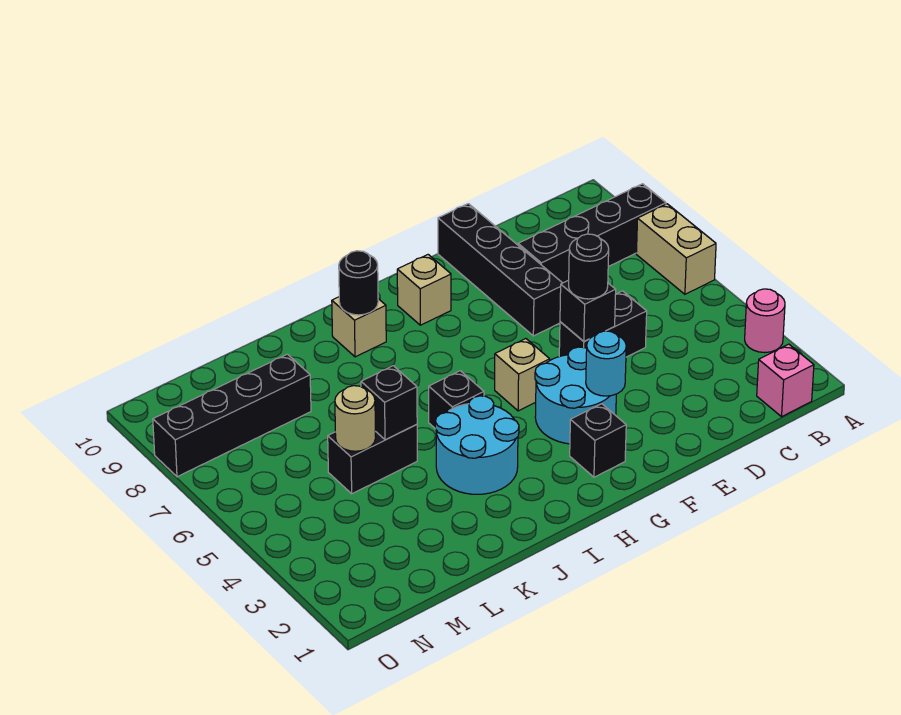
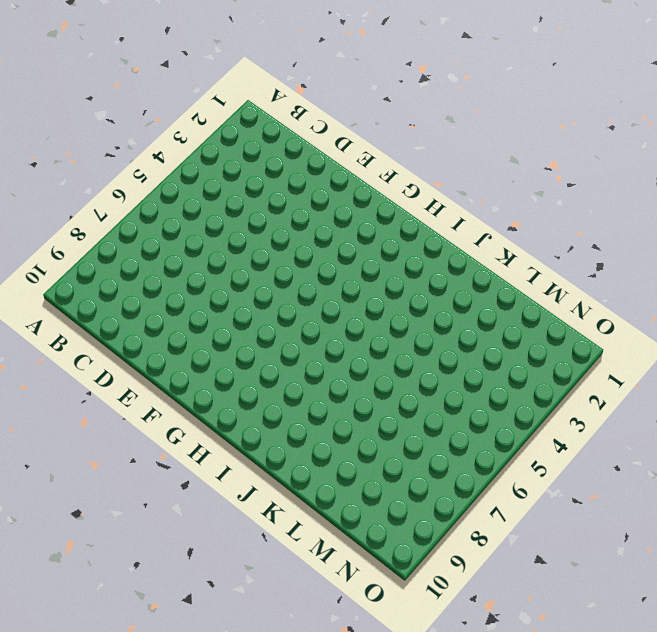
none -> pink 1x1 round brick [745,289,785,353]
none -> tan 1x2 brick [636,204,716,294]
none -> black 1x4 brick [518,184,666,283]

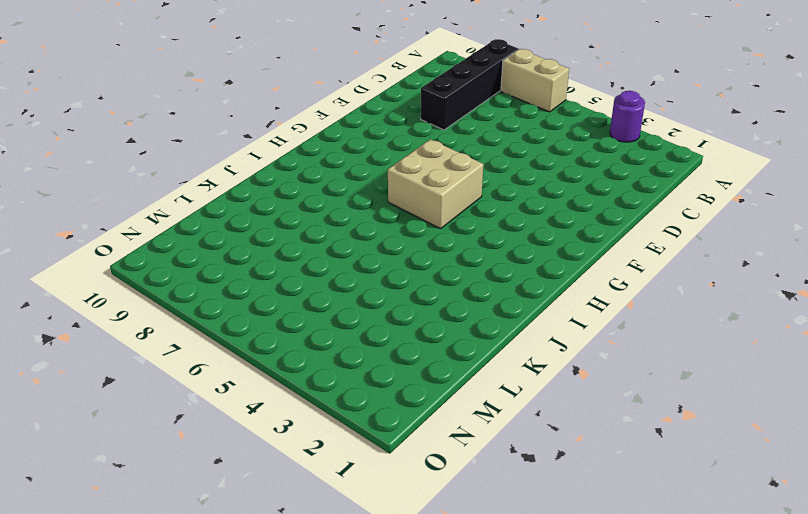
purple 1x1 round brick [610,91,645,142] -> pink 1x1 round brick [745,289,785,353]
tan 2x2 brick [388,139,483,229] -> tan 1x1 brick [495,339,550,411]
none -> pink 1x1 brick [757,344,814,417]
none -> black 1x2 brick [559,291,647,357]
none -> black 1x4 brick [438,204,562,336]

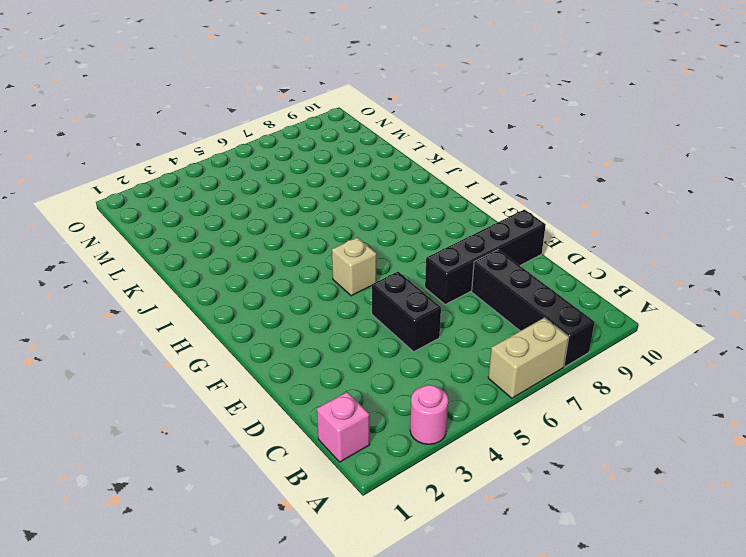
none -> cyan 2x2 round brick [535,347,616,444]
none -> black 1x1 brick [570,404,626,477]
none -> tan 1x1 brick [397,255,451,325]

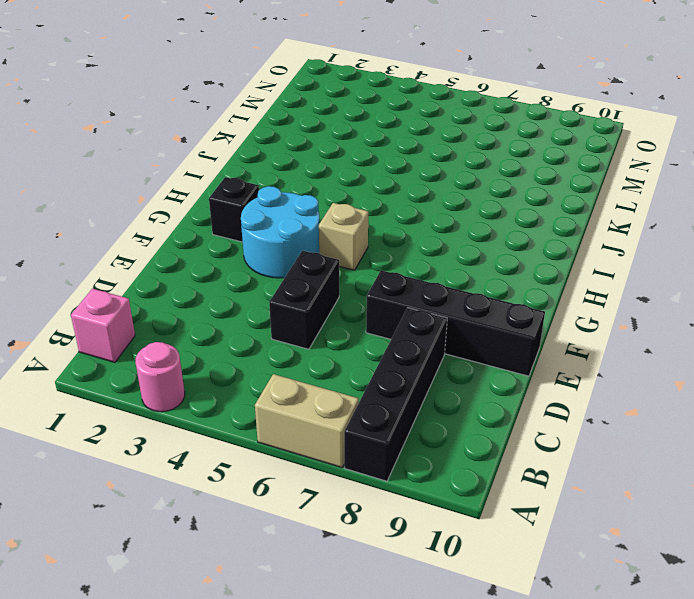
none -> tan 1x1 brick [397,255,451,325]
none -> cyan 2x2 round brick [435,396,519,494]
none -> black 1x1 brick [429,371,484,428]

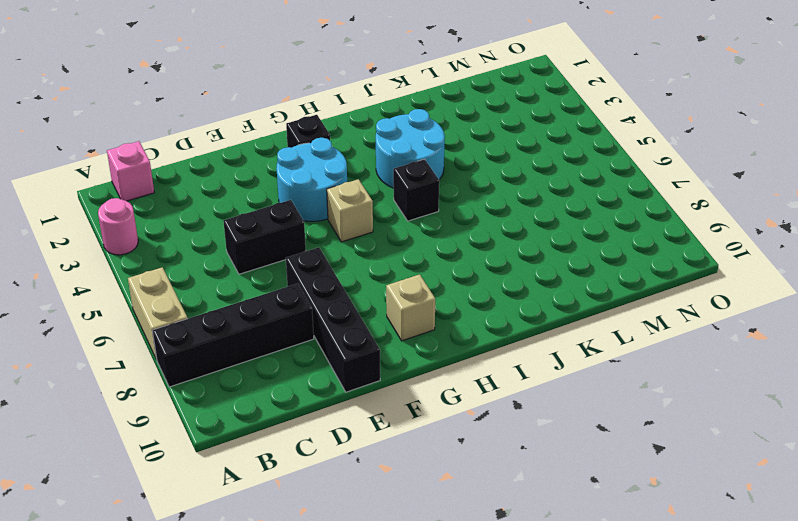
none -> tan 1x1 brick [332,297,386,357]
none -> black 1x2 brick [328,425,417,494]
none -> black 1x4 brick [153,354,311,477]

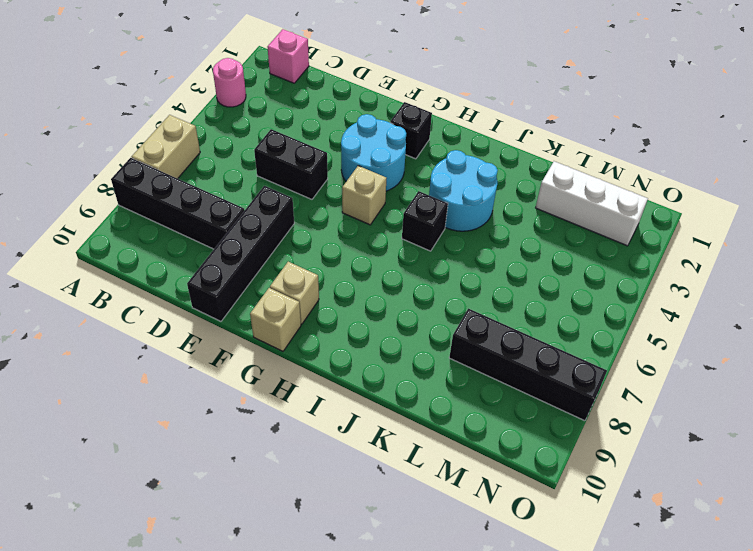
tan 1x1 brick [250,288,301,351] -> tan 1x1 brick moved to [332,297,386,357]
white 1x3 brick [536,161,648,246] -> none
none -> black 1x2 brick [328,425,417,494]
none -> black 1x1 brick [560,280,616,341]
none -> cyan 1x1 round brick [586,331,626,396]

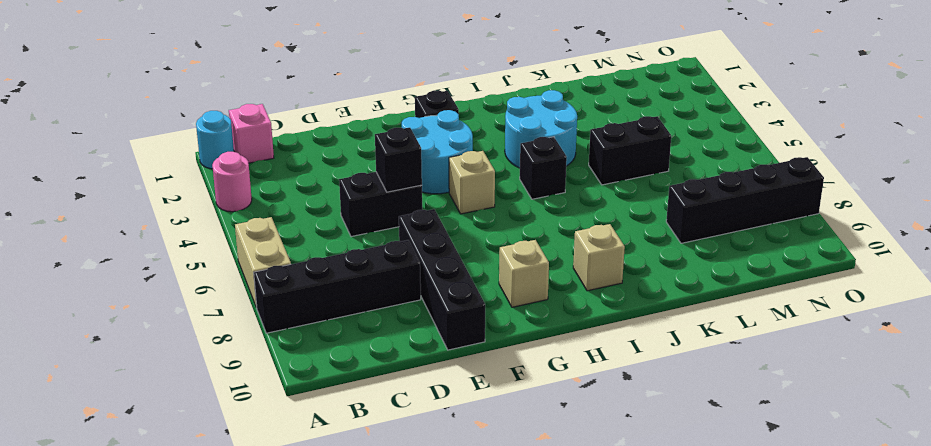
cyan 1x1 round brick [196,111,234,169] -> cyan 1x1 round brick moved to [586,331,626,396]
none -> black 1x1 round brick [339,251,378,315]
none -> black 1x1 brick [361,366,417,440]
none -> tan 1x1 round brick [335,386,376,451]

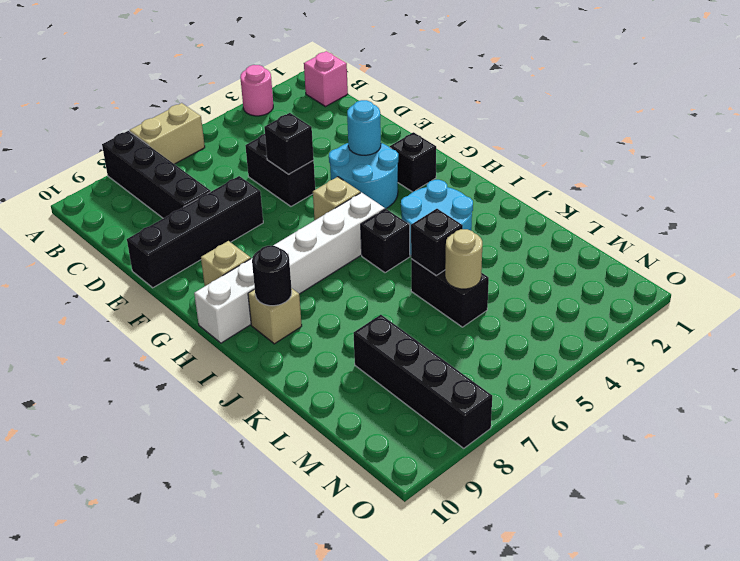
white 1x6 brick [194,193,385,343] -> none
none -> black 1x1 round brick [569,234,609,299]

